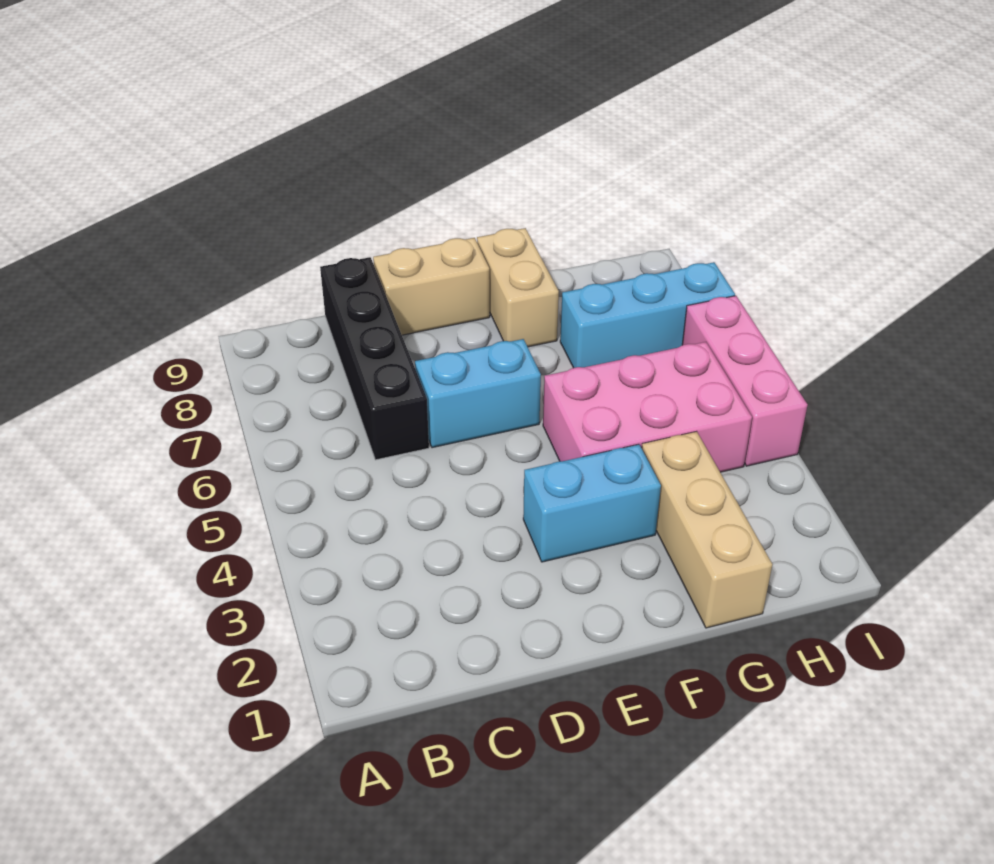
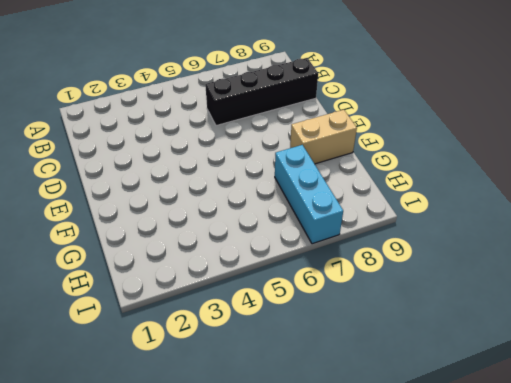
none -> cyan 1x2 brick [415,339,541,448]
none -> tan 1x2 brick [373,238,490,335]

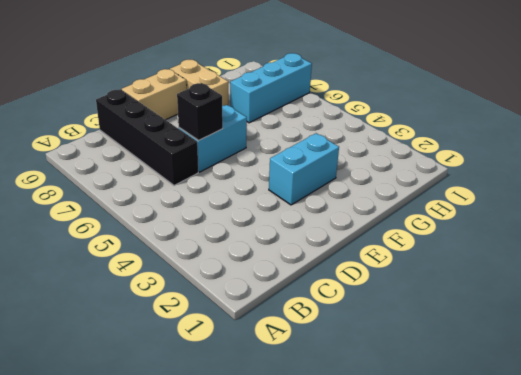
black 1x1 brick [177,83,223,141] -> none
none -> pink 2x3 brick [543,342,752,472]
none -> tan 1x3 brick [642,431,772,628]

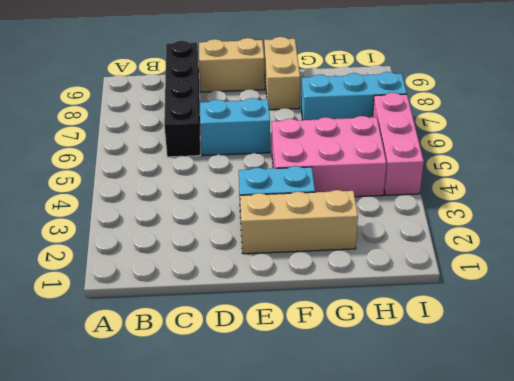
tan 1x3 brick [240,190,358,254] -> tan 1x3 brick turned to [642,431,772,628]

